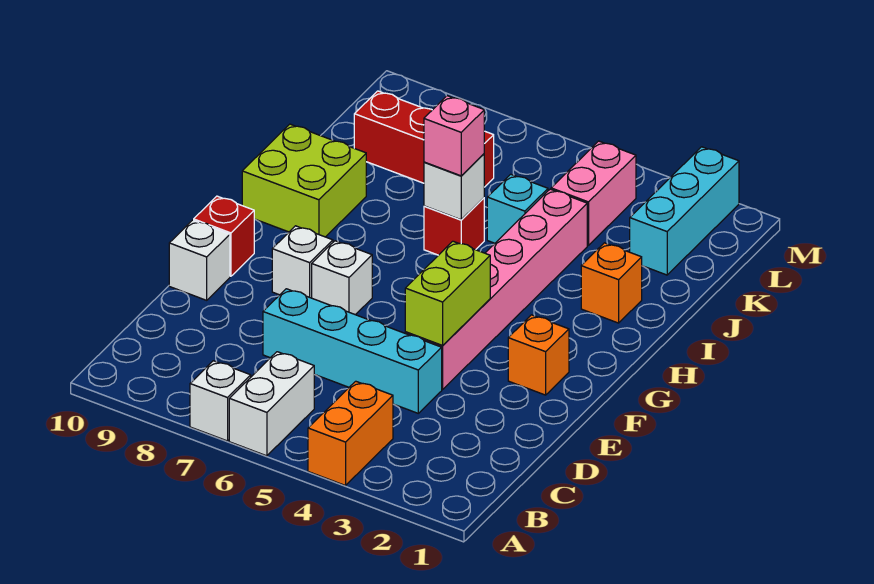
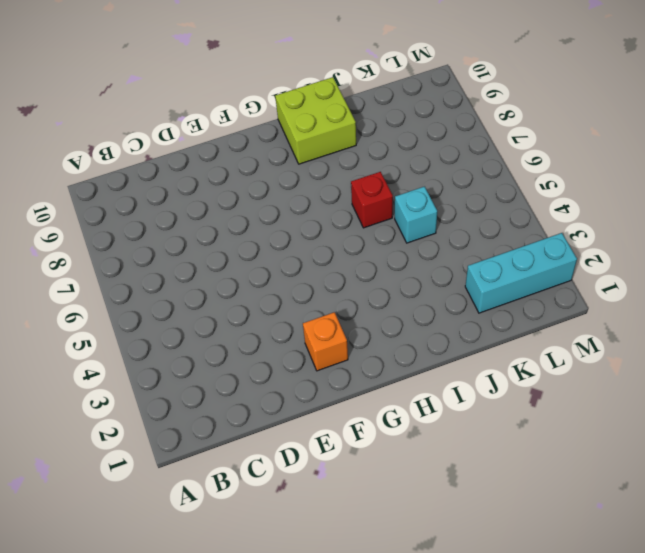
none -> orange 1x2 brick [308,381,393,486]
none -> white 1x2 brick [229,352,314,456]
none -> white 1x1 brick [190,361,251,441]

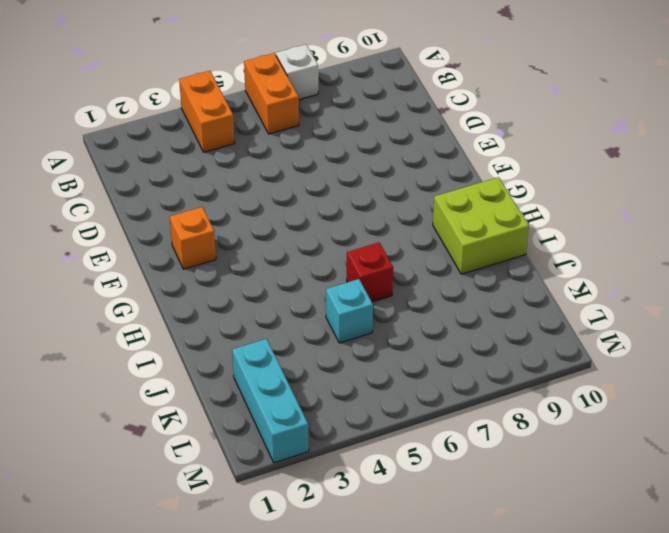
orange 1x2 brick [244,53,299,134] -> white 1x2 brick [229,352,314,456]
none -> cyan 1x4 brick [263,289,442,413]
none -> pink 1x6 brick [405,189,587,389]
none -> white 1x1 brick [169,220,230,300]

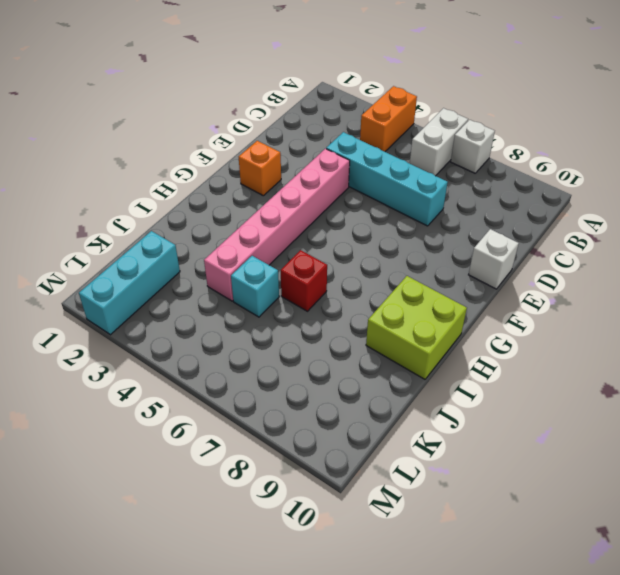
none -> white 1x1 brick [312,241,372,315]
none -> white 1x1 brick [272,226,333,298]
none -> red 1x1 brick [194,196,254,276]

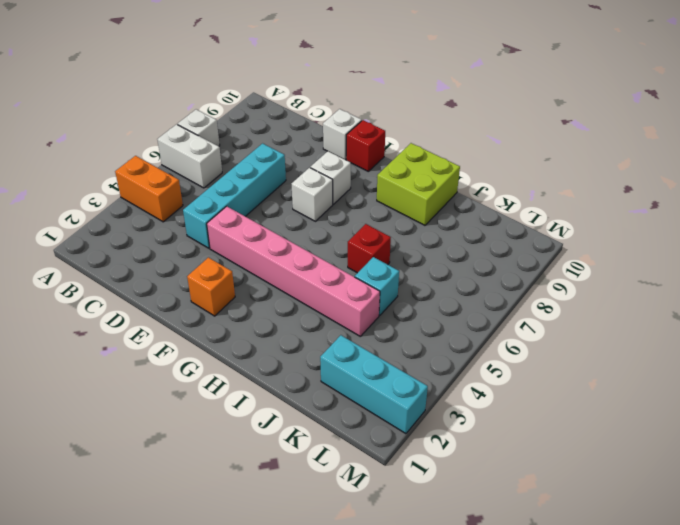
none -> orange 1x1 brick [581,243,642,323]
none -> pink 1x2 brick [551,141,636,245]
none -> red 1x3 brick [354,91,494,187]

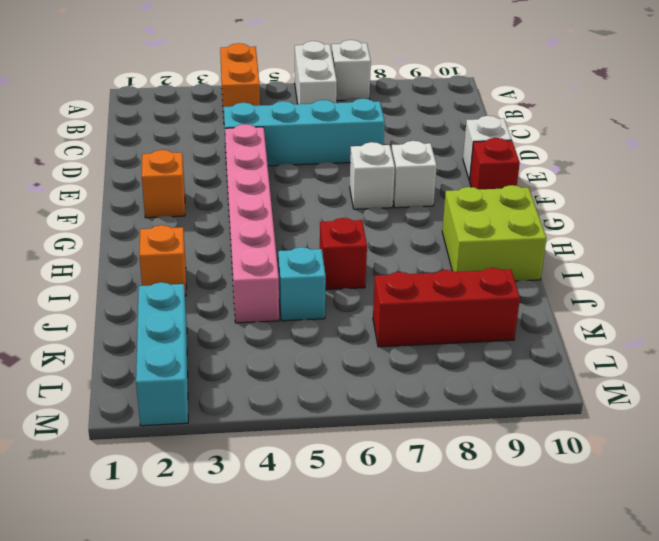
none -> pink 1x2 brick [551,141,636,245]
none -> lime 1x2 brick [405,241,490,345]
none -> white 1x1 brick [424,154,484,220]

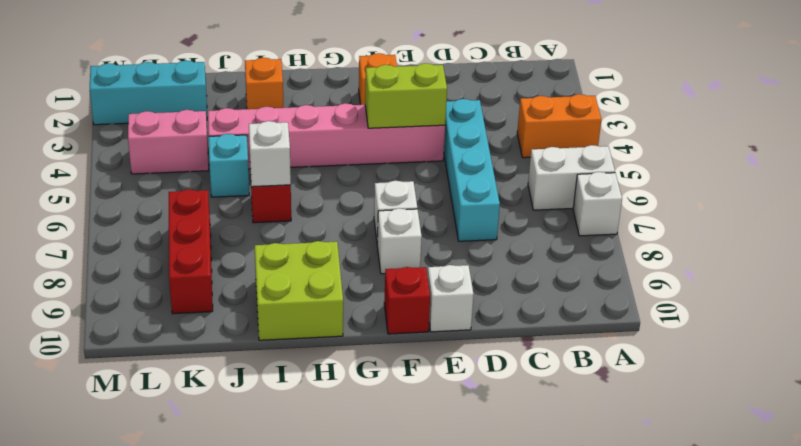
none -> pink 1x1 brick [424,96,484,176]

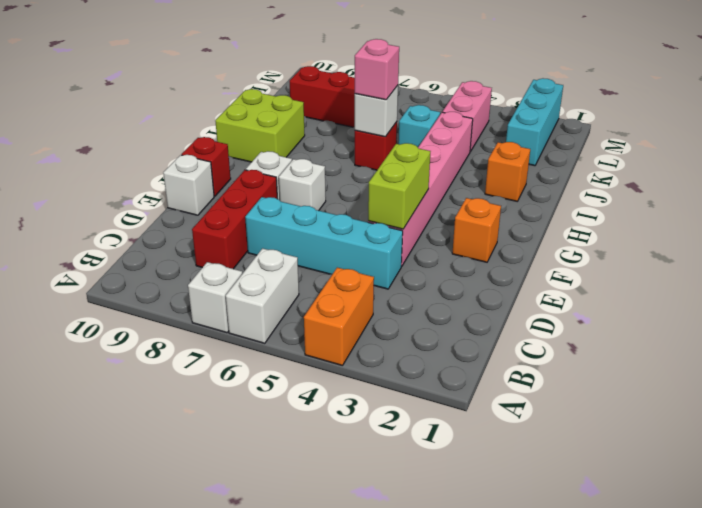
red 1x3 brick [192,170,277,269] -> none

